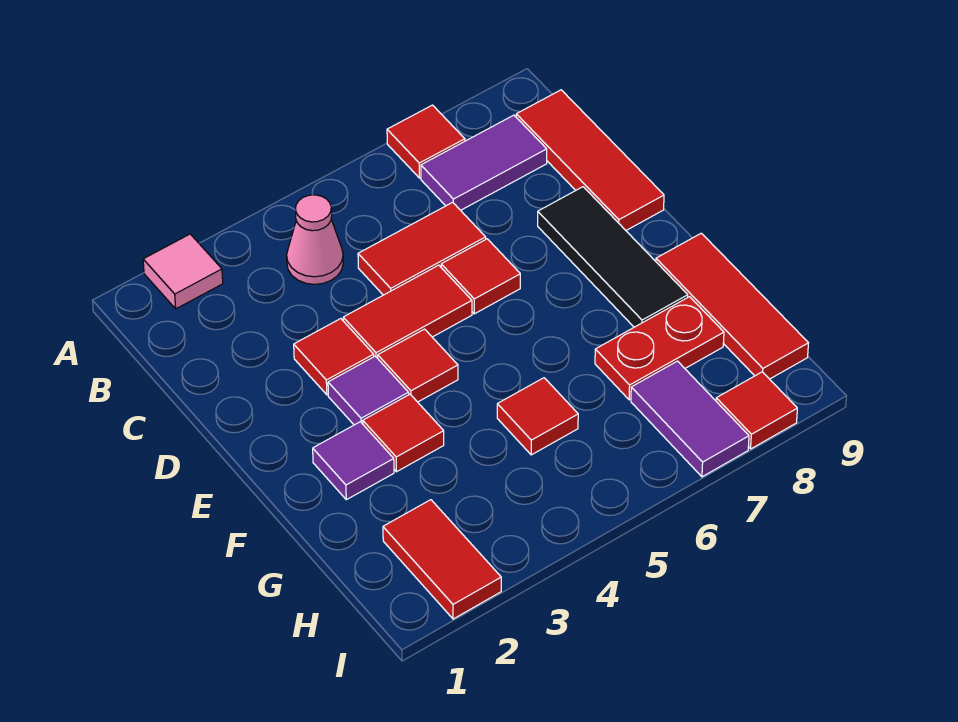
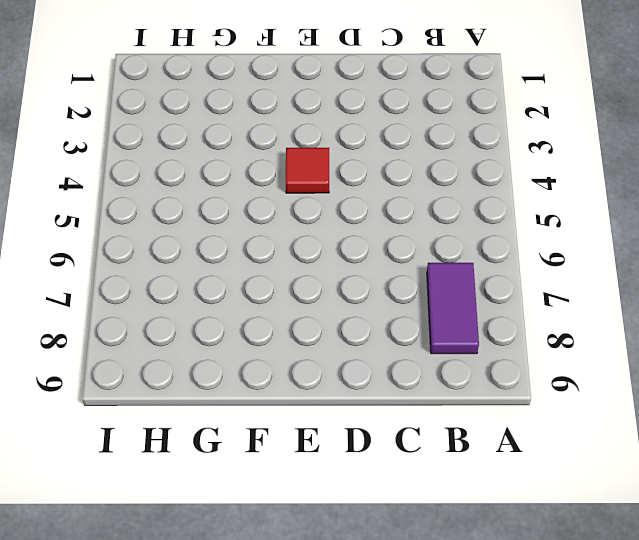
none -> pink 1x1 tile [143,234,223,309]
none -> red 1x1 tile [387,105,465,178]
none -> pink 1x1 cone [287,195,343,284]

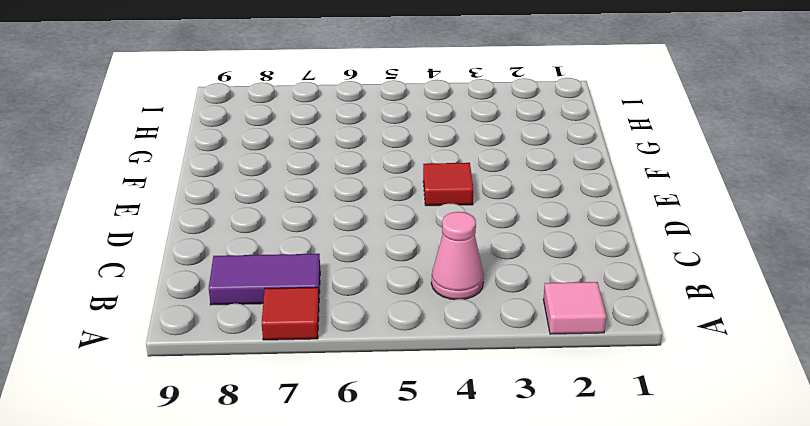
none -> red 1x3 tile [516,90,664,230]
none -> red 1x2 tile [358,202,486,295]
none -> red 1x1 tile [294,319,374,395]

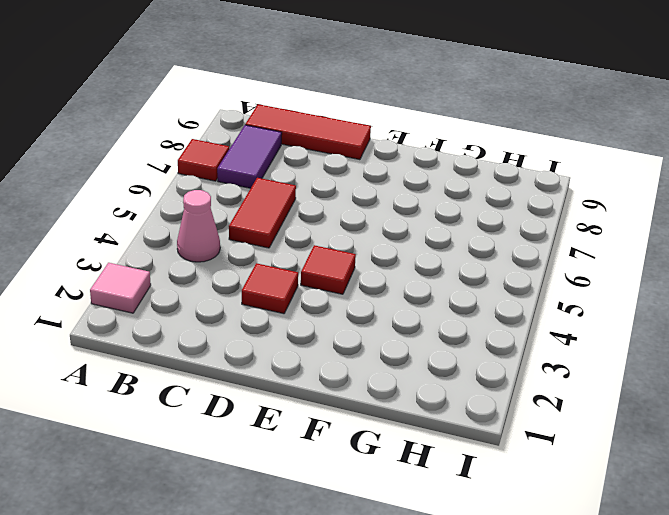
none -> red 1x2 tile [343,265,472,358]
none -> red 1x1 tile [441,239,520,314]
none -> black 1x3 tile [538,187,688,327]

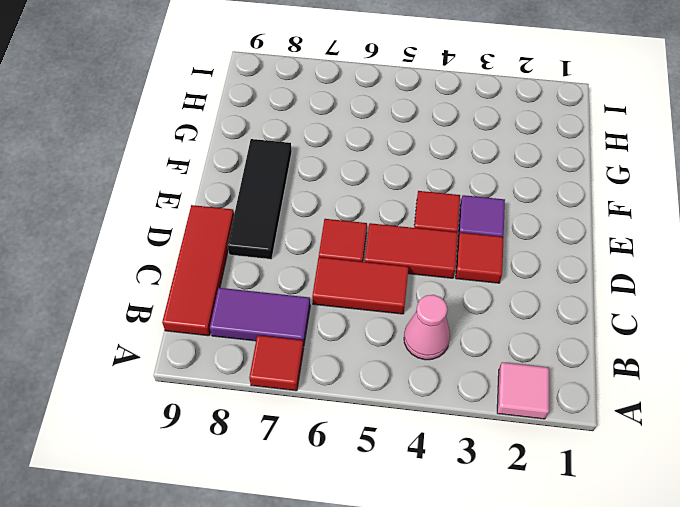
none -> purple 1x1 tile [313,422,394,500]
none -> red 1x1 tile [363,394,444,472]
none -> red 1x3 tile [656,233,808,379]

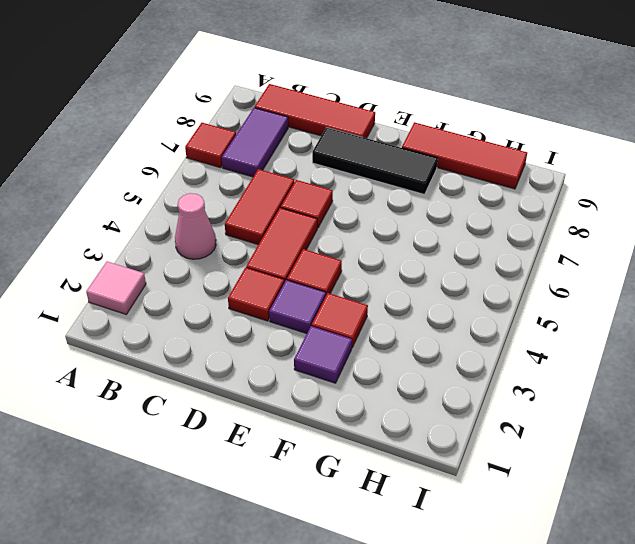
none -> red 1x1 tile [497,378,578,455]
none -> red 1x2 plate [595,297,724,400]
none -> red 1x2 tile [383,500,501,619]

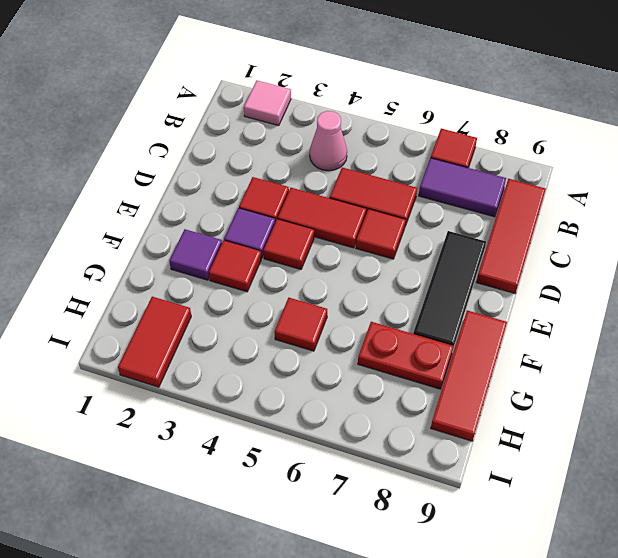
none -> purple 1x2 tile [631,361,749,477]
none -> red 1x1 tile [716,372,797,449]

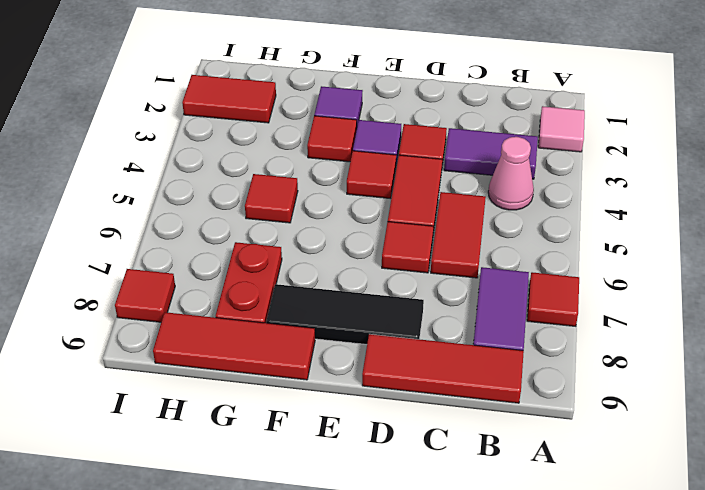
purple 1x2 tile [444,128,538,179] -> purple 1x2 tile moved to [631,361,749,477]

